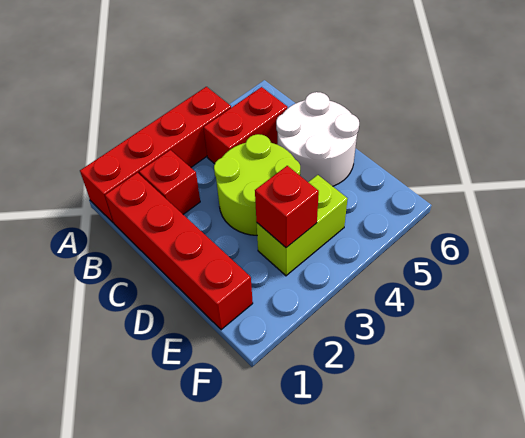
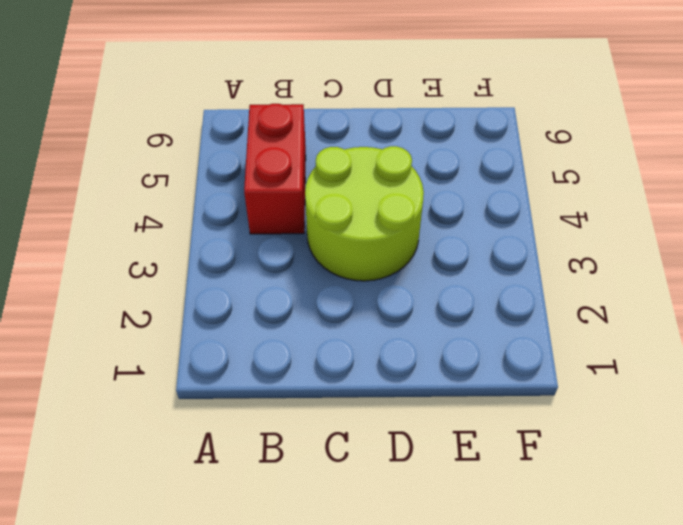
none -> red 1x4 brick [80,87,231,223]
none -> red 1x4 brick [105,173,253,330]

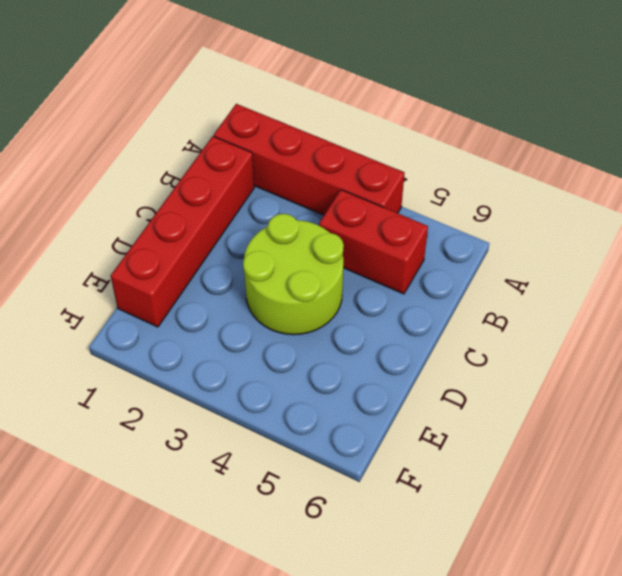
none -> red 1x1 brick [139,150,200,214]
none -> white 2x2 round brick [276,92,359,186]

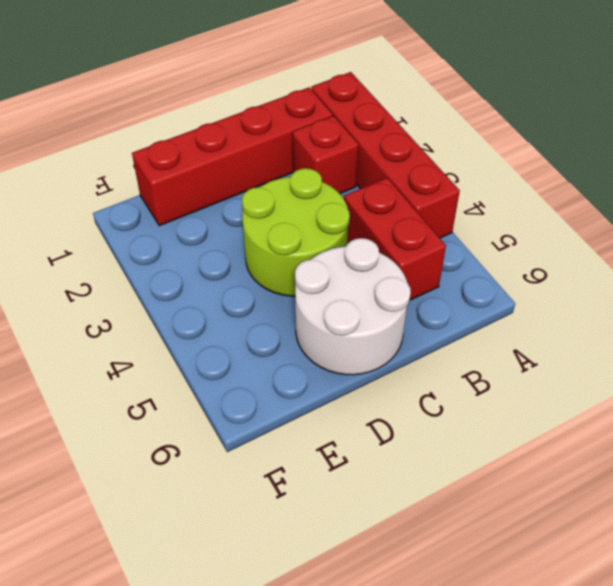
none -> lime 1x2 brick [257,175,348,276]
none -> red 1x1 brick [255,166,319,248]

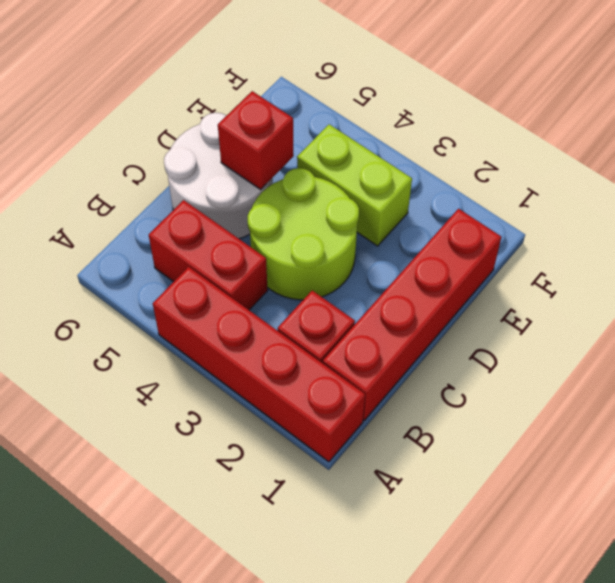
red 1x1 brick [218,91,294,190] -> red 1x1 brick moved to [255,166,319,248]

